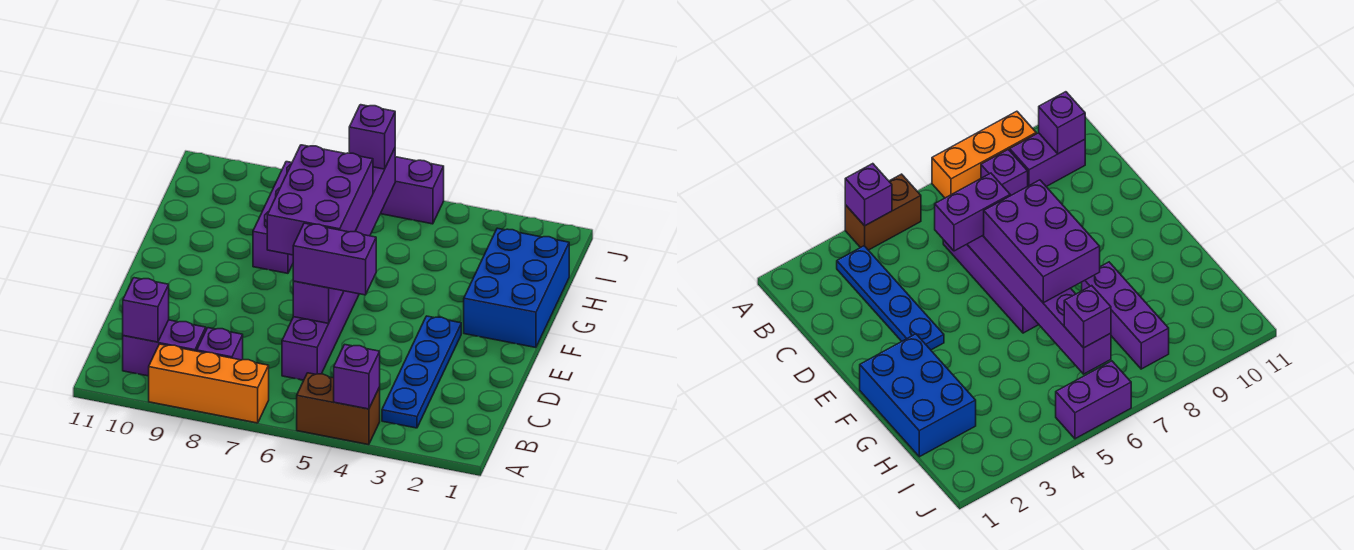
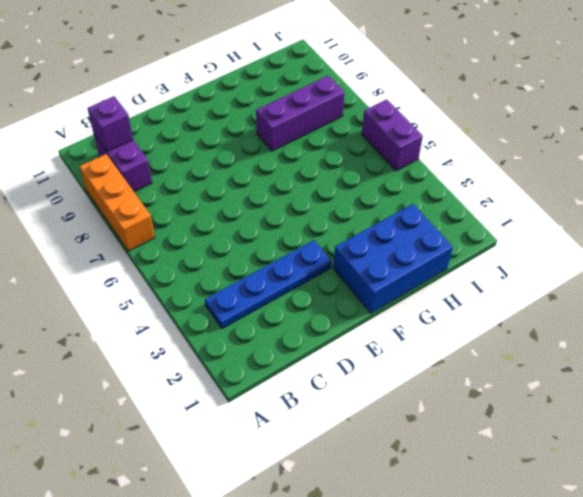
none -> brown 1x2 brick [297,373,380,445]
none -> purple 1x1 brick [197,328,243,360]
none -> purple 1x4 brick [282,291,359,380]

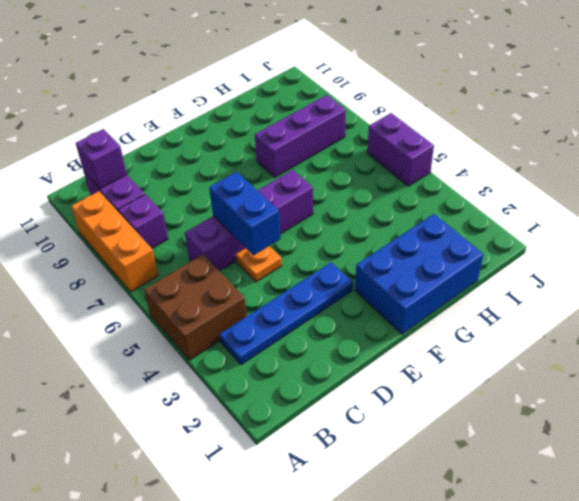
brown 2x2 brick [144,254,247,360] -> brown 1x2 brick [297,373,380,445]
orange 1x1 plate [236,246,282,282] -> none
blue 1x2 brick [209,172,280,255] -> purple 1x6 brick [293,148,395,323]
none -> purple 1x1 brick [334,344,380,409]
none -> purple 1x2 brick [293,223,376,295]
none -> purple 2x3 brick [267,145,373,255]

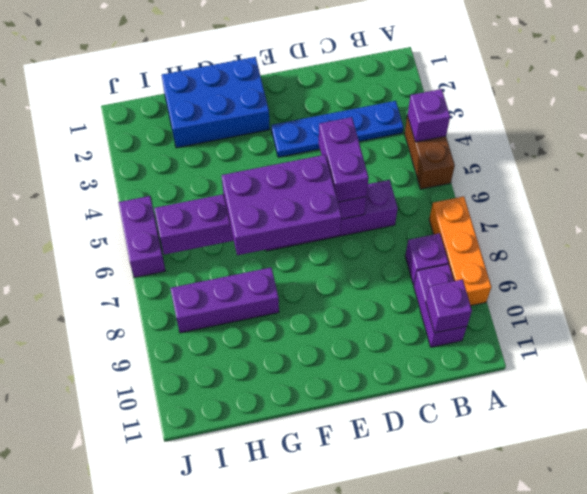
none -> purple 1x1 brick [349,105,395,169]

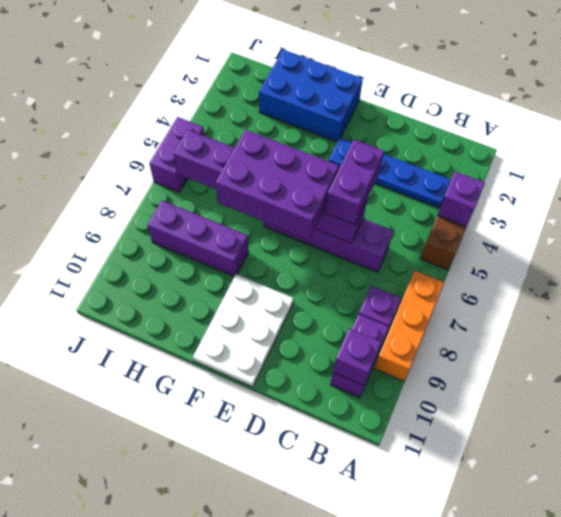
white 2x3 plate [193,274,294,387] -> none
none -> purple 1x1 brick [349,105,395,169]

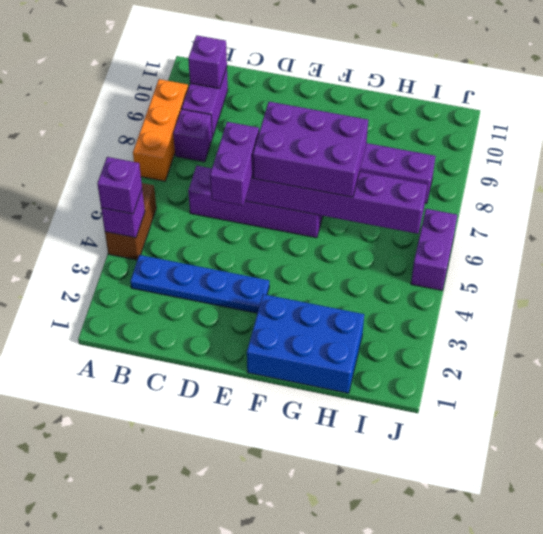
purple 1x1 brick [97,157,142,214] -> purple 1x1 brick moved to [349,105,395,169]

